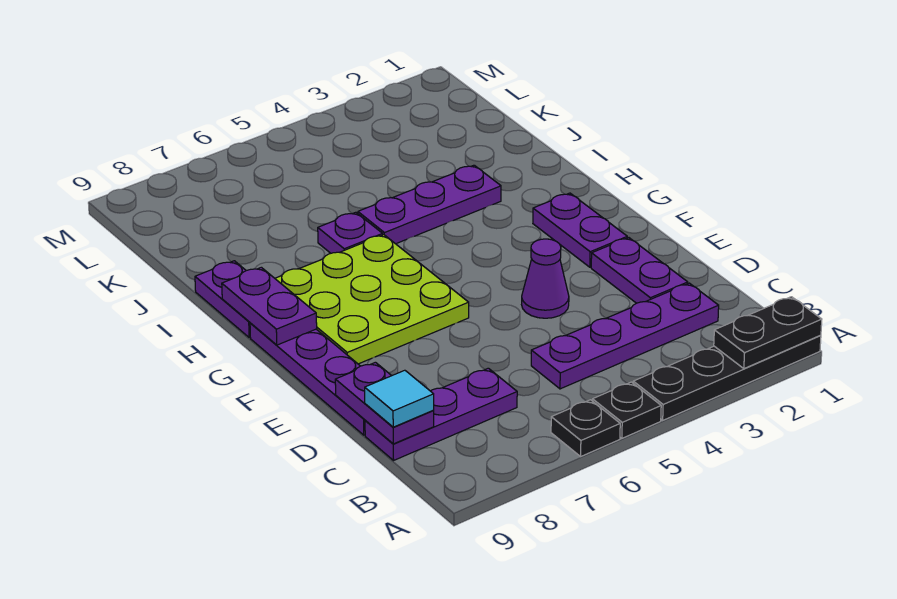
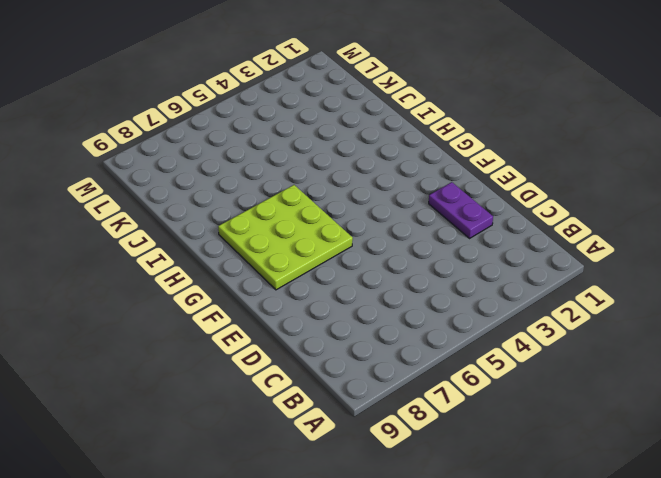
none -> black 1x4 plate [633,335,821,420]
none -> black 1x1 plate [593,382,661,438]
none -> black 1x1 plate [551,400,620,456]

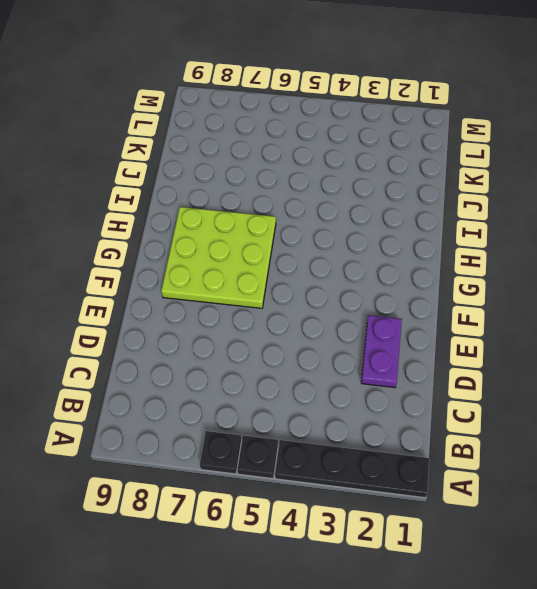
none -> purple 1x4 plate [531,283,719,389]
none -> purple 1x3 plate [365,368,517,460]
none -> purple 1x4 plate [250,323,365,435]

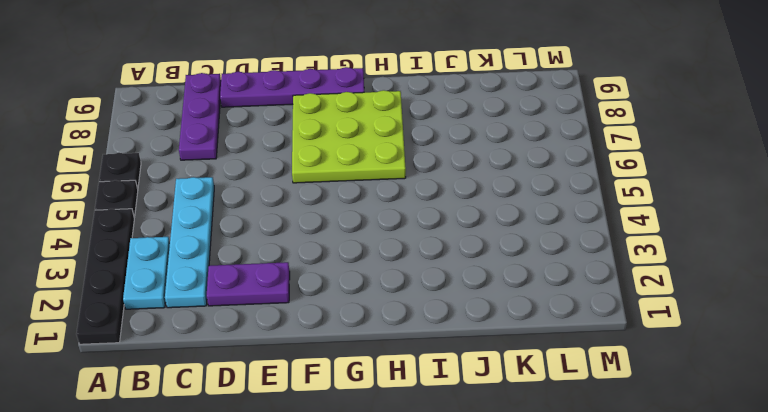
cyan 1x2 plate [123,237,170,309] -> none
cyan 1x4 plate [165,177,214,308] -> purple 1x4 plate [531,283,719,389]
none -> purple 1x1 cone [522,239,569,318]
none -> purple 1x2 plate [533,193,627,267]
none -> purple 1x2 plate [195,261,250,338]

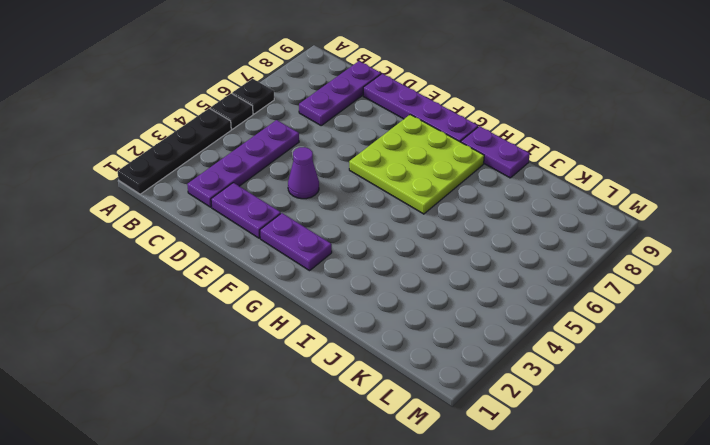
none -> purple 1x3 plate [358,165,501,244]
none -> purple 1x1 plate [318,212,383,253]
none -> black 1x2 plate [714,297,822,369]

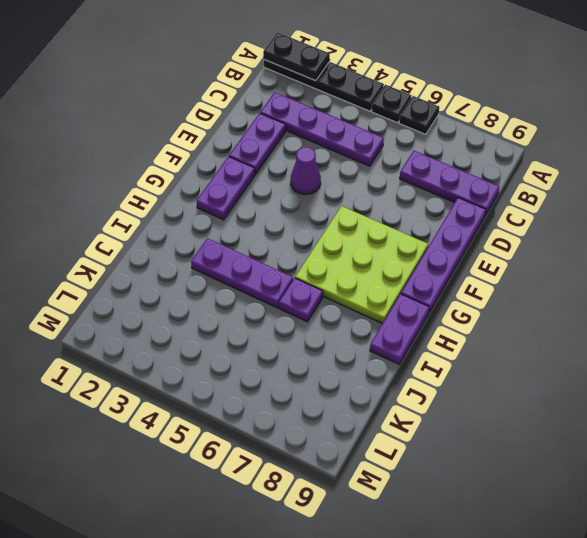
none -> purple 1x2 plate [335,362,434,444]
none -> purple 1x2 plate [222,267,317,345]
none -> cyan 1x1 tile [365,370,434,427]

